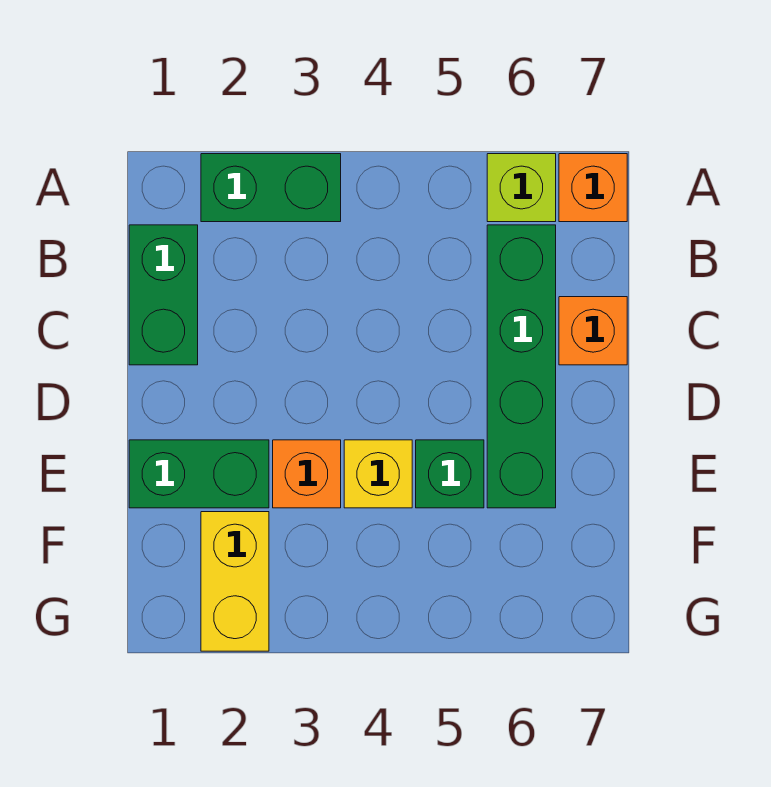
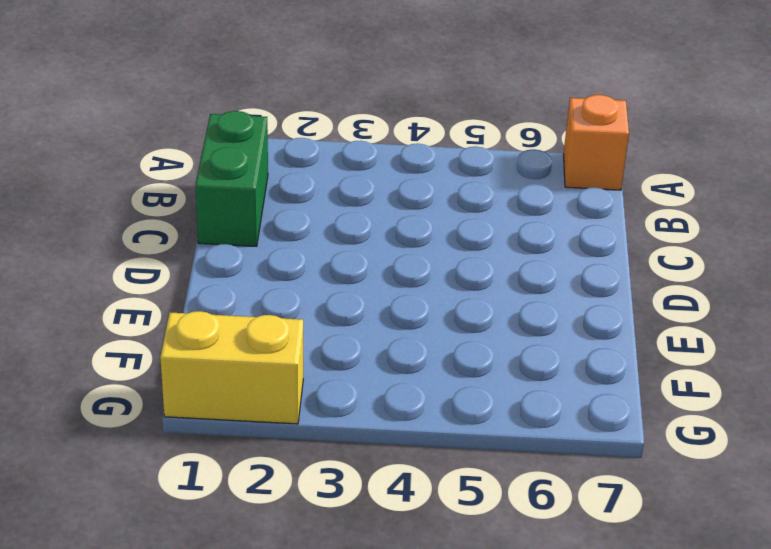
yellow 1x2 brick [160,311,303,424] -> yellow 1x2 brick turned to [201,512,269,651]
none -> green 1x2 brick [201,154,341,222]
none -> lime 1x1 brick [487,154,556,222]

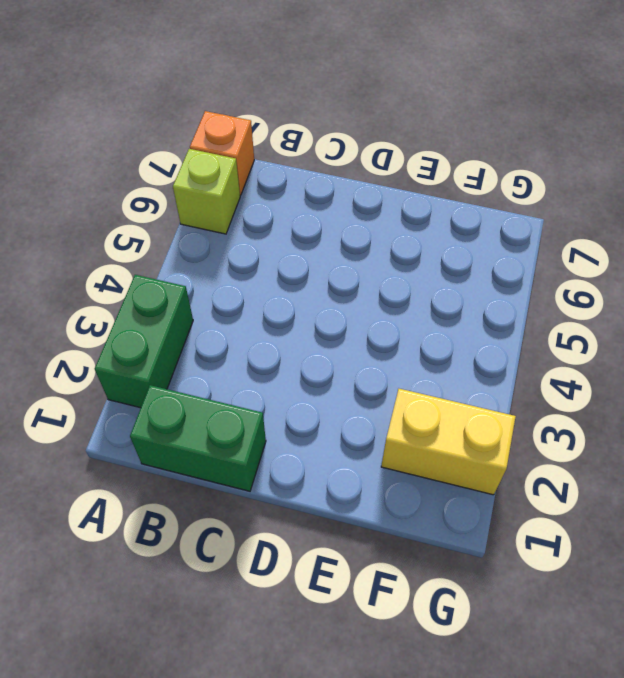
none -> green 1x4 brick [487,225,556,508]
none -> orange 1x1 brick [559,297,627,365]

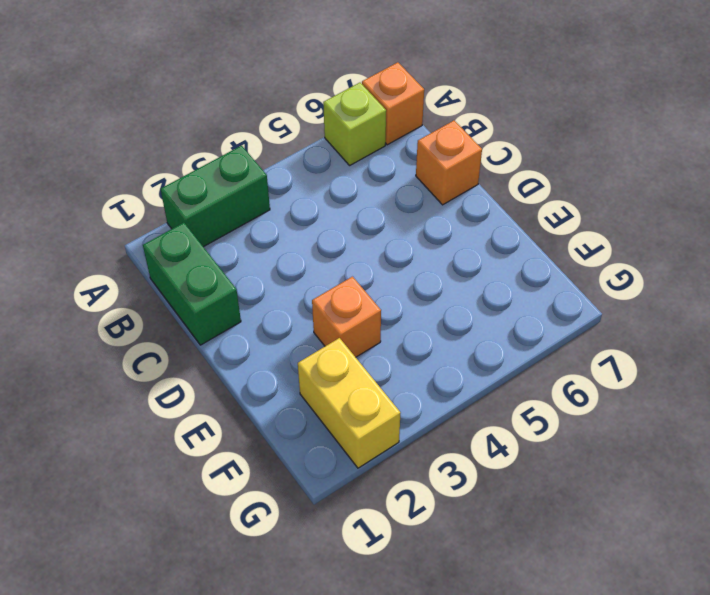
none -> green 1x4 brick [487,225,556,508]
none -> green 1x2 brick [129,440,269,508]

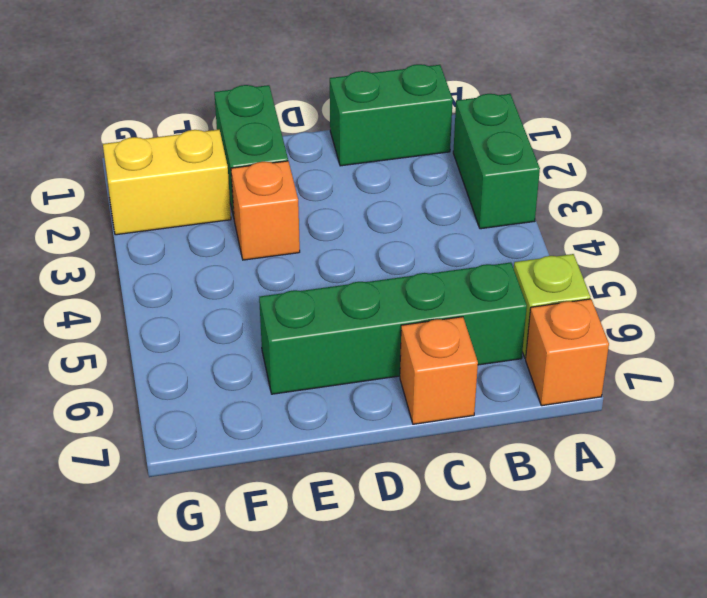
none -> yellow 1x1 brick [344,440,412,508]
none -> green 1x1 brick [416,440,484,508]

